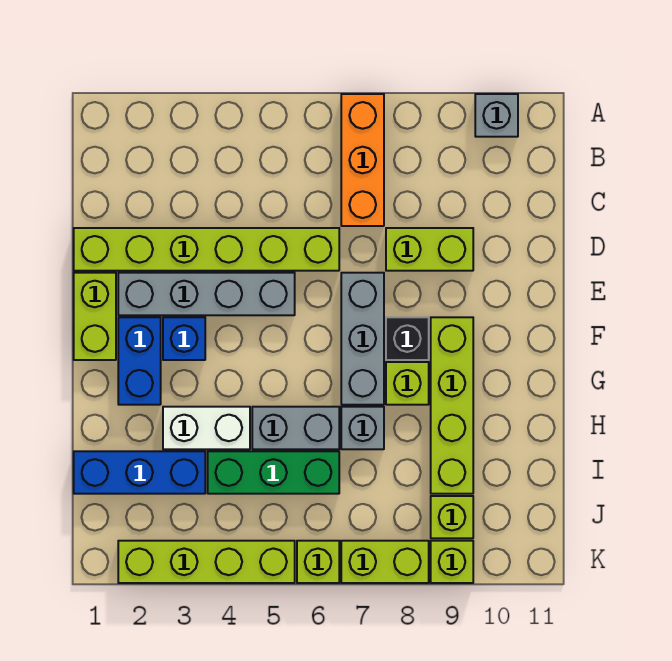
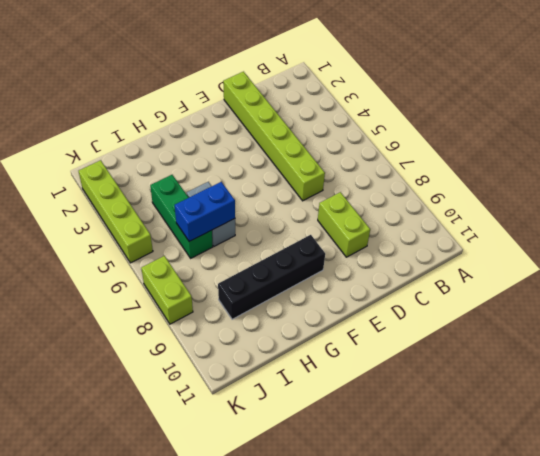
black 1x4 brick [218,235,325,319] -> lime 1x4 brick [431,317,473,494]
blue 1x2 brick [175,182,235,242] -> blue 1x2 brick moved to [118,317,161,405]
none -> orange 1x3 brick [341,94,384,226]
none -> grey 1x1 brick [475,94,518,137]
none -> lime 1x2 brick [74,273,116,360]

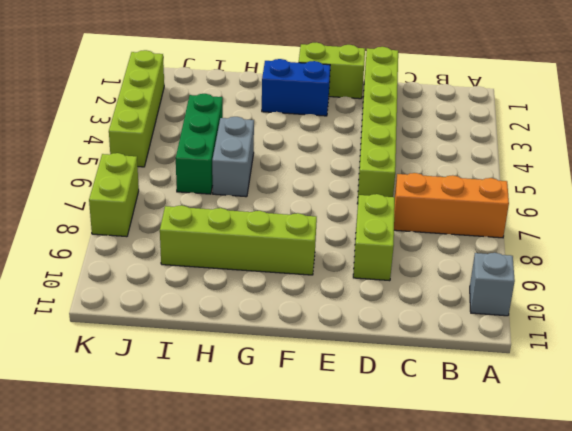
none -> grey 1x4 brick [118,273,295,315]
none -> grey 1x3 brick [341,273,384,405]
none -> blue 1x1 brick [163,317,205,360]

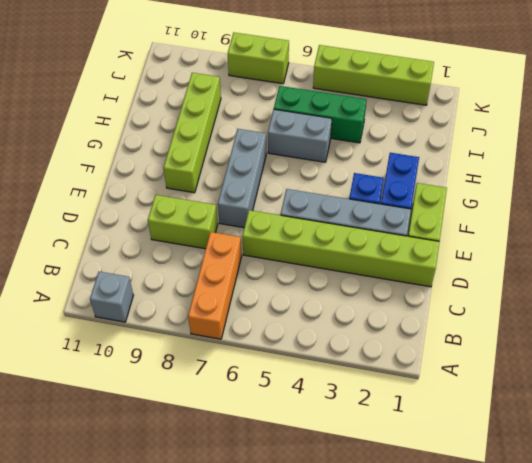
none -> black 1x1 brick [386,317,429,360]
none -> lime 1x1 brick [386,362,429,405]
none -> white 1x2 brick [163,407,250,449]

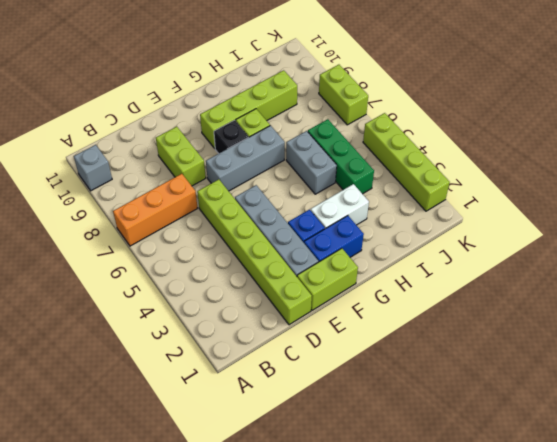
white 1x2 brick [311,184,369,229] -> white 1x2 brick turned to [163,407,250,449]
none -> grey 1x1 brick [341,407,384,449]
none -> blue 1x3 brick [74,451,205,494]
none -> lime 1x1 brick [431,496,473,538]

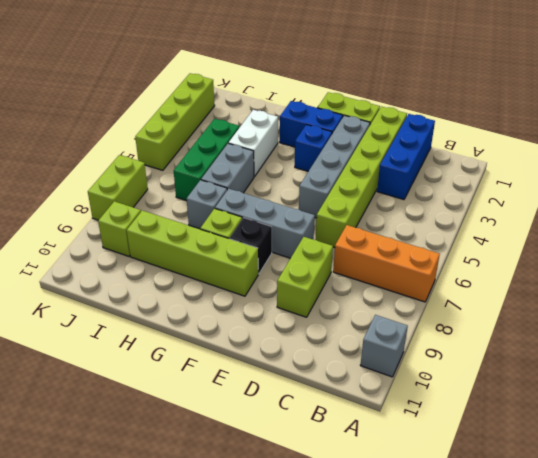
blue 1x3 brick [377,114,435,200] -> blue 1x3 brick moved to [74,451,205,494]
none -> lime 1x1 brick [297,541,339,583]
none -> lime 1x1 brick [431,541,473,583]

